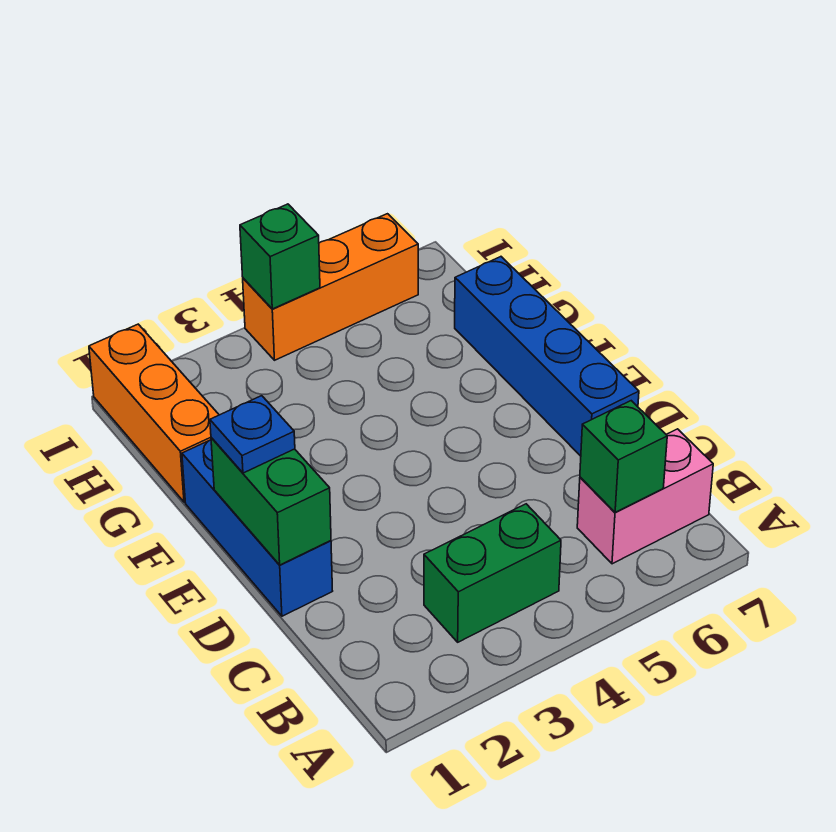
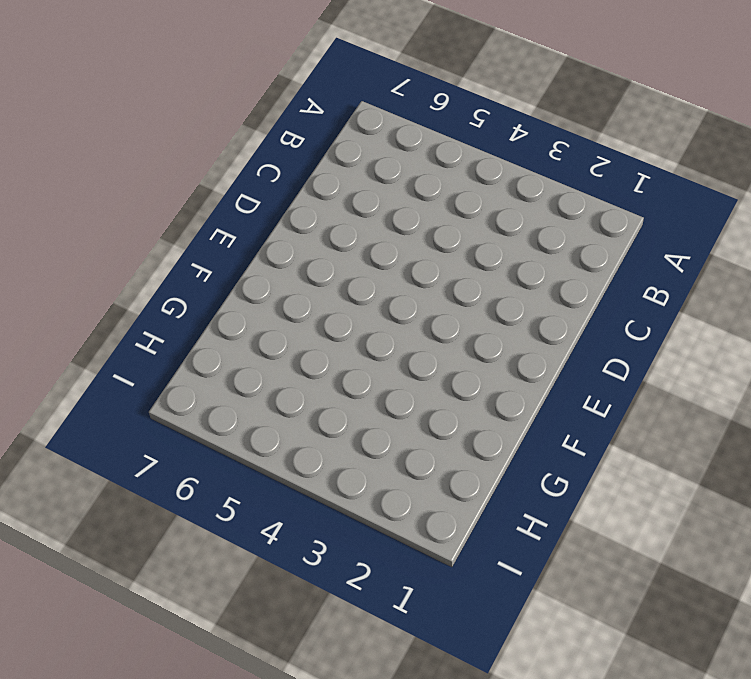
none -> green 1x2 brick [424,504,561,642]
none -> pink 1x2 brick [577,429,713,564]

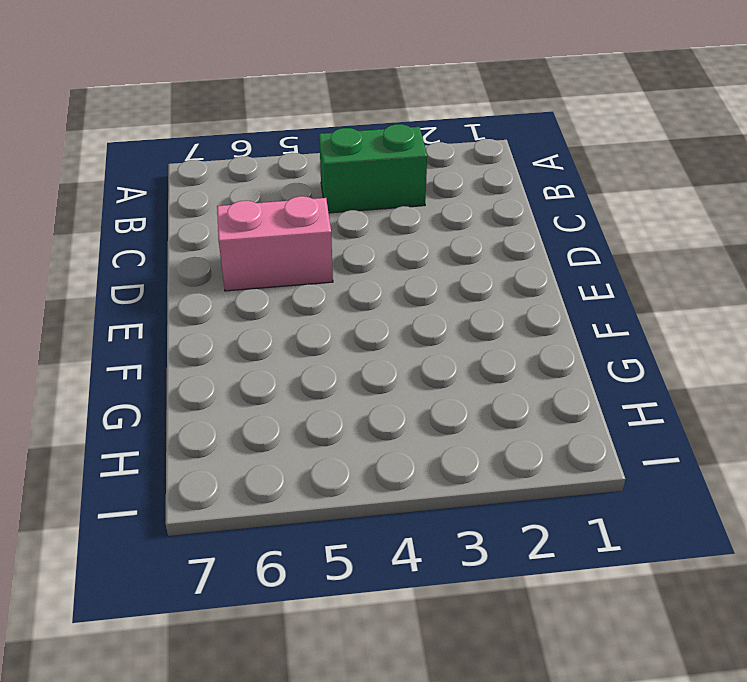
pink 1x2 brick [217,196,333,291] -> pink 1x2 brick moved to [577,429,713,564]
none -> blue 1x3 brick [182,440,332,616]
none -> blue 1x4 brick [455,257,639,456]

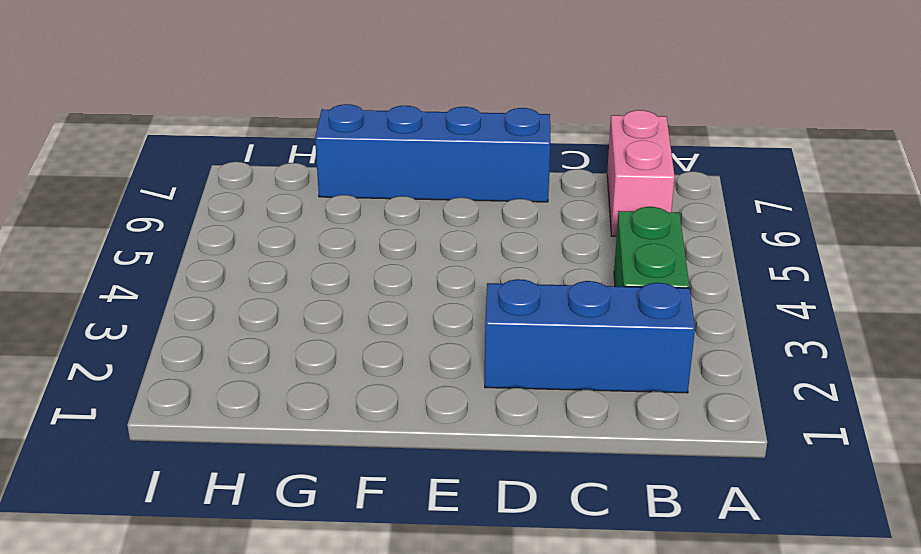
blue 1x3 brick [485,279,695,393] -> blue 1x3 brick moved to [182,440,332,616]
none -> orange 1x3 brick [89,324,219,502]
none -> orange 1x3 brick [243,214,418,360]

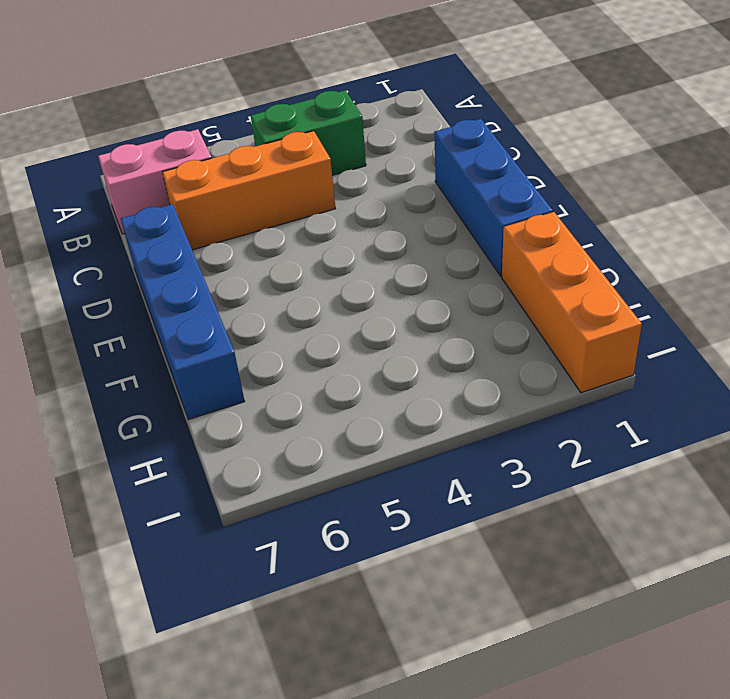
orange 1x3 brick [162,131,336,250] -> orange 1x3 brick moved to [243,214,418,360]
none -> green 1x1 brick [580,401,667,512]
none -> green 1x2 brick [211,438,331,565]

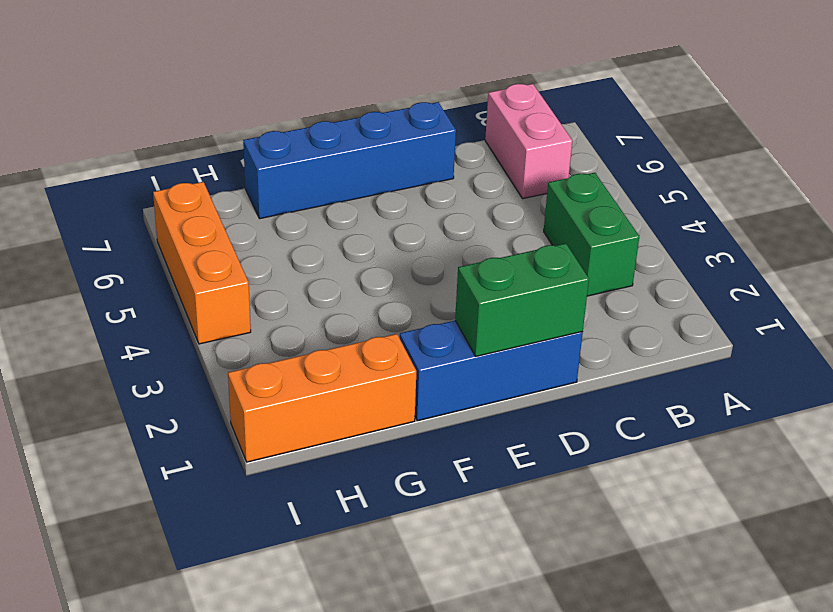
none -> green 1x1 brick [580,401,667,512]
none -> green 1x1 brick [240,204,320,309]

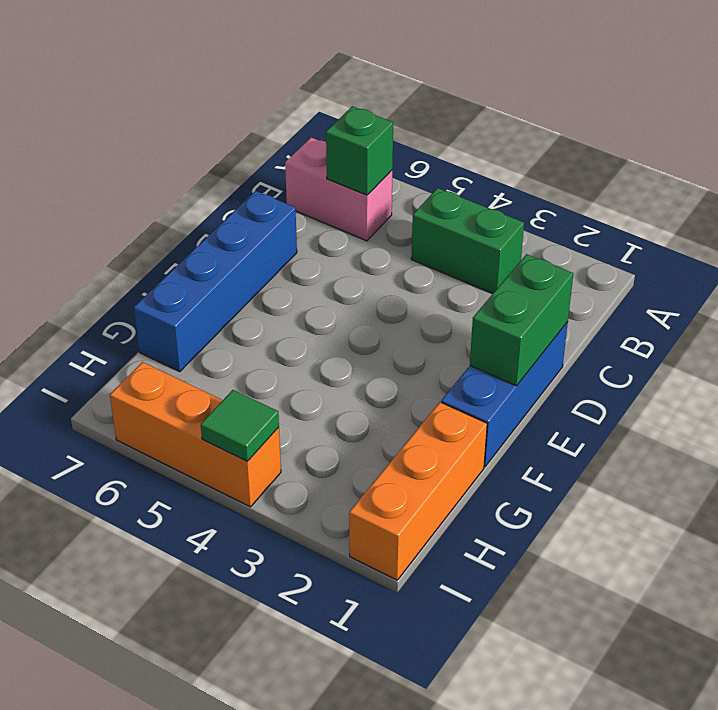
green 1x1 tile [201,390,279,461] -> green 1x1 brick [240,204,320,309]
none -> blue 1x1 plate [210,396,295,473]

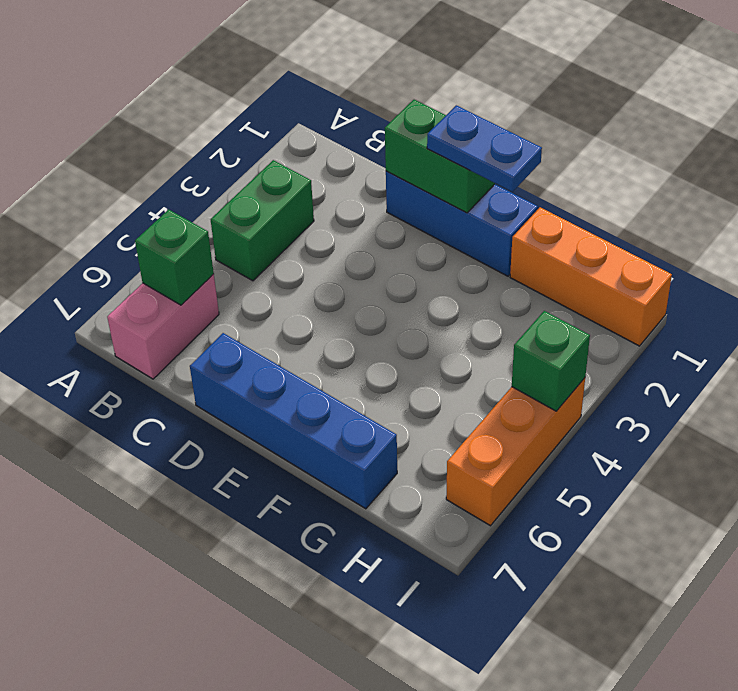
blue 1x2 plate [427,105,542,192] -> blue 1x1 plate [210,396,295,473]

